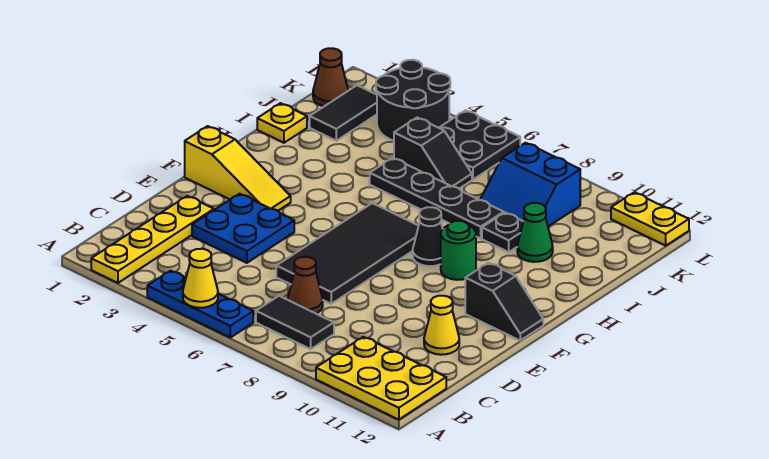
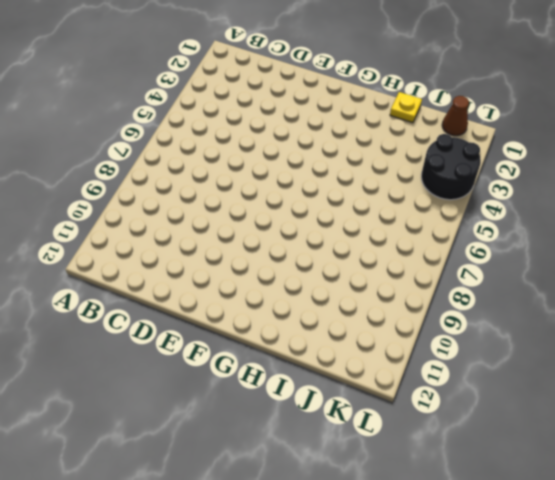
none -> yellow 1x4 plate [91,196,214,283]
none -> blue 1x3 plate [147,271,253,338]
none -> yellow 2x3 plate [316,337,446,420]

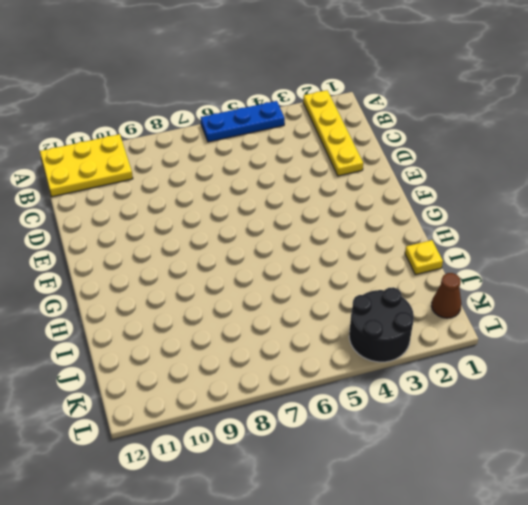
none -> black 1x2 tile [256,296,334,349]
none -> brown 1x1 cone [288,257,323,313]
none -> blue 2x2 plate [192,194,294,263]

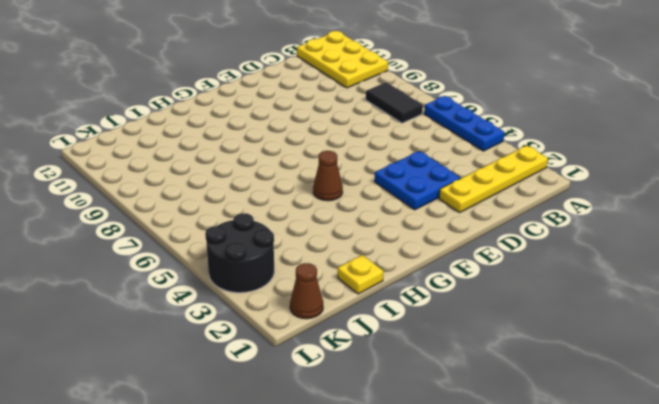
brown 1x1 cone [313,151,343,201] -> brown 1x1 cone moved to [288,257,323,313]
none -> black 2x4 tile [276,203,419,304]
none -> yellow 1x1 cone [424,296,459,355]
none -> yellow 1x3 slope [185,126,291,211]

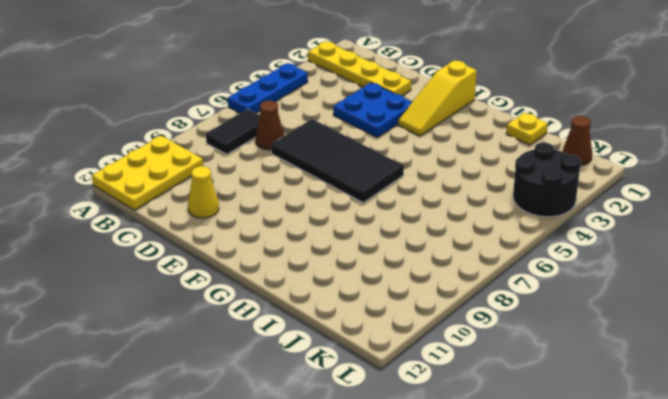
none -> black 1x2 slope [465,263,543,340]
none -> black 1x1 cone [413,207,443,266]
none -> green 1x1 round brick [441,221,476,280]

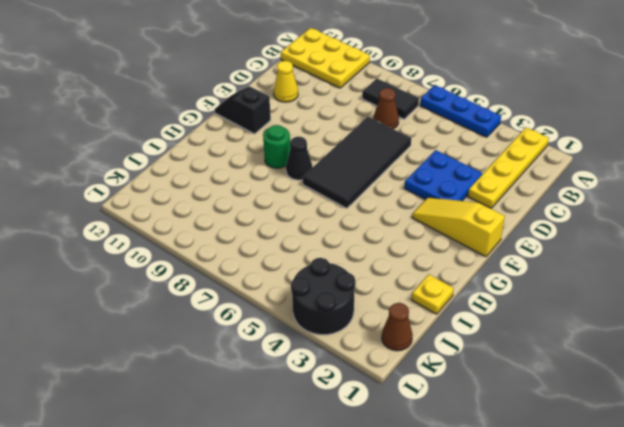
none -> black 1x4 plate [370,158,504,238]
none -> black 1x1 plate [482,213,523,252]
none -> green 1x1 cone [517,203,553,262]

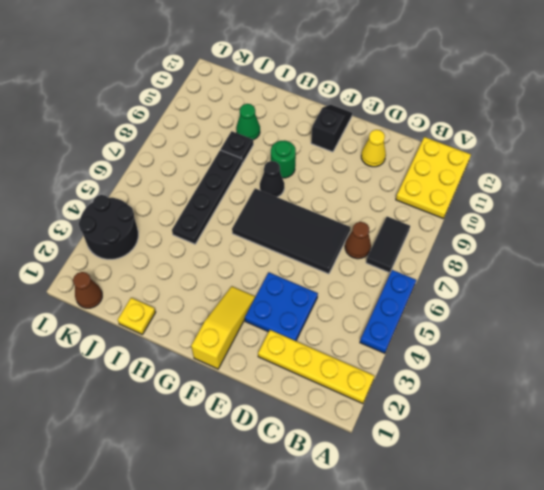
none -> black 1x2 tile [310,85,377,141]
none -> black 1x2 slope [394,118,472,189]
none -> blue 2x2 slope [480,143,580,226]

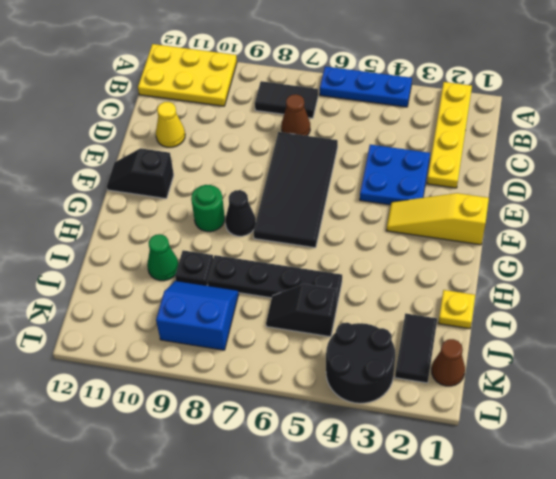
none -> black 2x2 plate [439,110,520,179]
none -> yellow 1x2 plate [611,192,689,246]
none -> yellow 1x1 cone [183,249,218,308]

